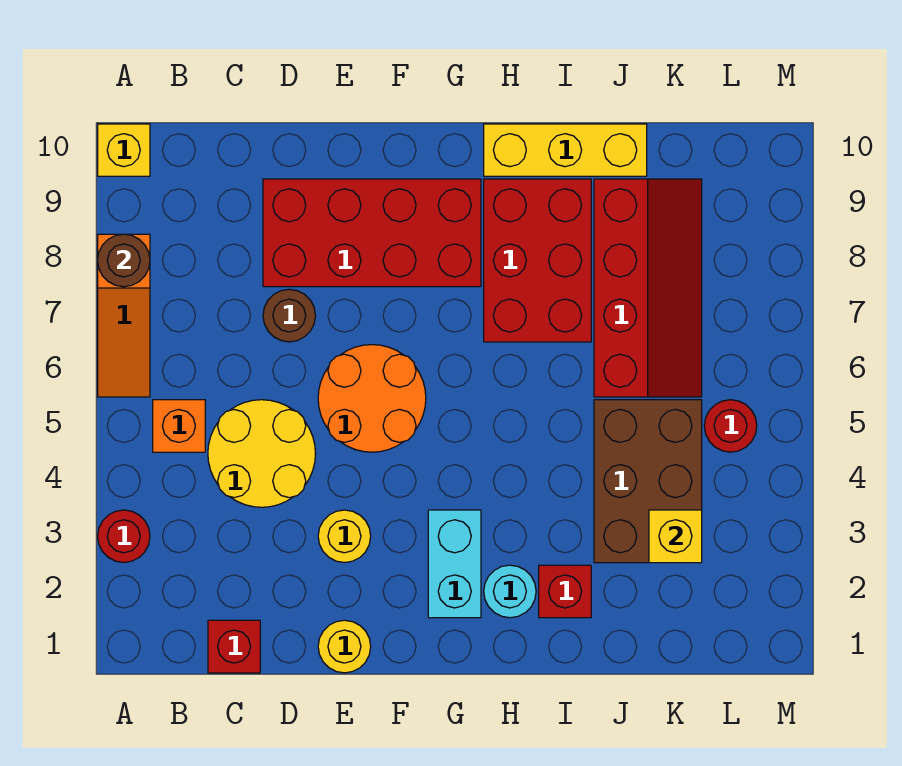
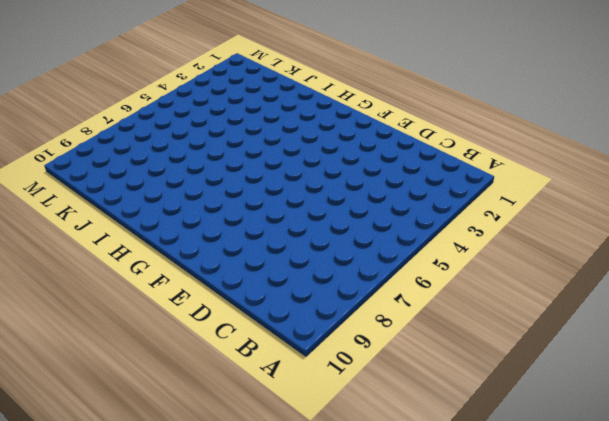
none -> red 1x1 round brick [98,510,150,563]
none -> orange 1x3 slope [98,234,150,397]
none -> yellow 1x1 brick [98,124,150,176]

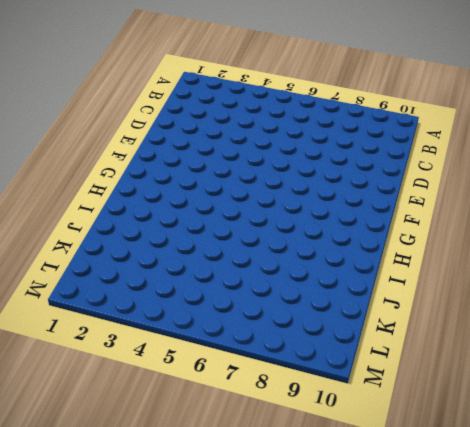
none -> red 1x1 round brick [98,510,150,563]
none -> orange 1x3 slope [98,234,150,397]
none -> yellow 1x1 brick [98,124,150,176]

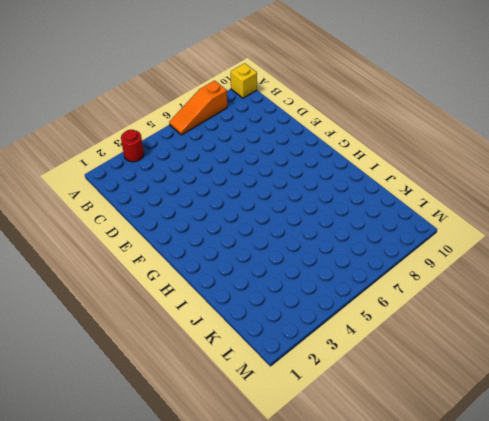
none -> orange 1x1 brick [153,400,205,452]
none -> red 1x1 brick [208,620,260,673]
none -> yellow 2x2 round brick [208,400,316,507]

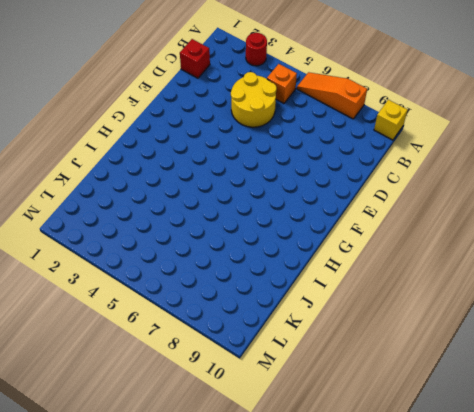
none -> brown 1x1 round brick [263,289,315,342]
none -> red 2x4 brick [263,179,481,287]
none -> yellow 1x1 round brick [318,620,371,673]

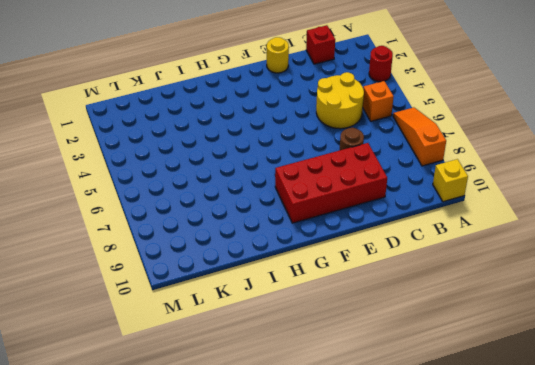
none -> yellow 1x1 round brick [318,510,371,563]
none -> orange 2x2 round brick [318,345,426,452]
none -> cyan 1x2 brick [428,510,481,618]

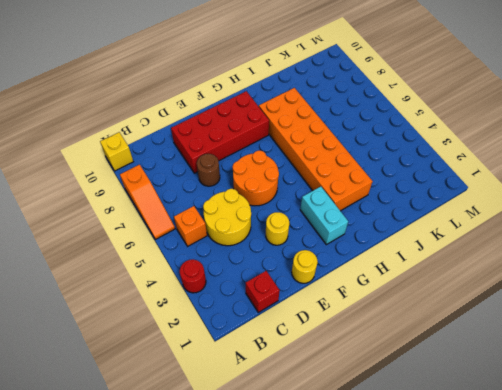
orange 2x6 brick [259,88,373,211] -> red 2x3 brick [484,179,591,342]
none -> cyan 1x1 round brick [484,565,536,618]
none -> yellow 1x3 brick [484,124,647,176]
none -> red 1x1 brick [539,565,591,618]

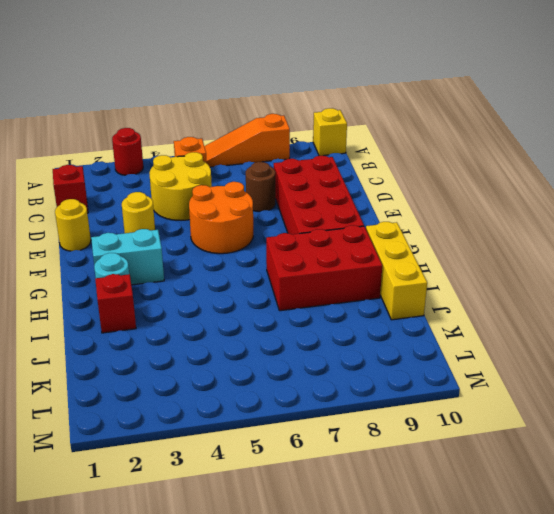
none -> brown 2x3 brick [594,400,702,563]
none -> red 2x4 slope [594,179,702,397]
none -> red 1x1 round brick [704,400,757,452]

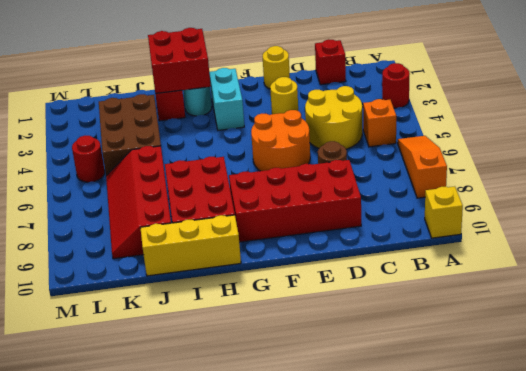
red 2x2 brick [148,28,211,93] -> none
none -> brown 1x1 round brick [98,234,150,287]
none -> yellow 1x1 brick [649,510,702,563]

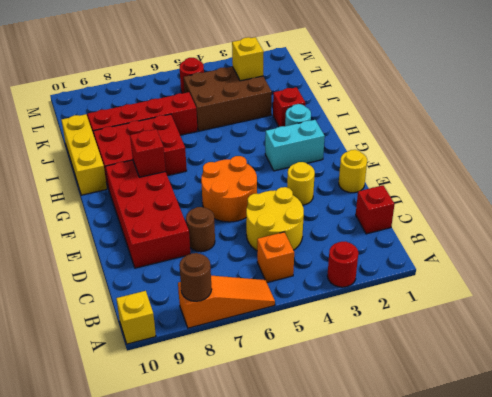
red 1x1 brick [130,129,166,177] -> none

